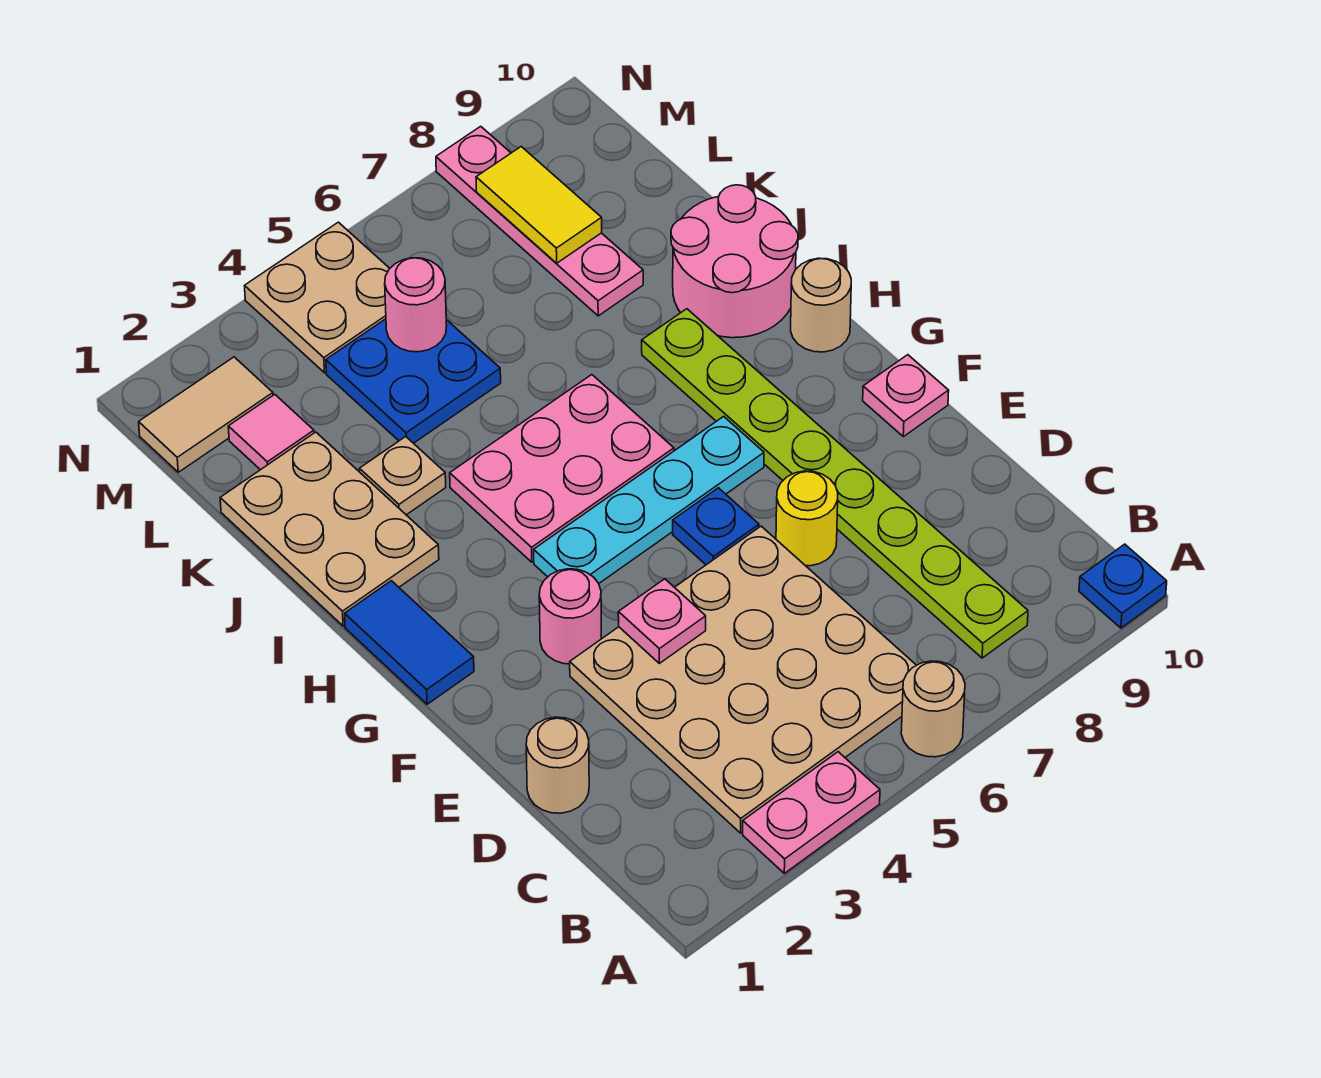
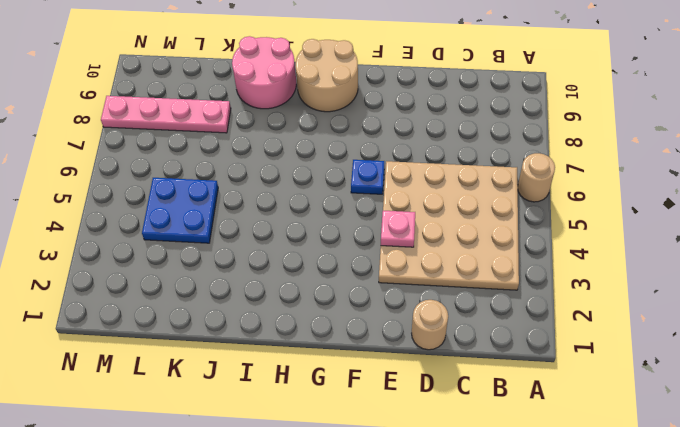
tan 2x2 round brick [296,39,358,112] -> tan 1x1 round brick [791,258,851,352]
none -> pink 1x2 plate [743,752,880,873]
none -> blue 1x1 plate [1079,544,1167,628]
none -> lime 1x8 plate [642,309,1028,658]

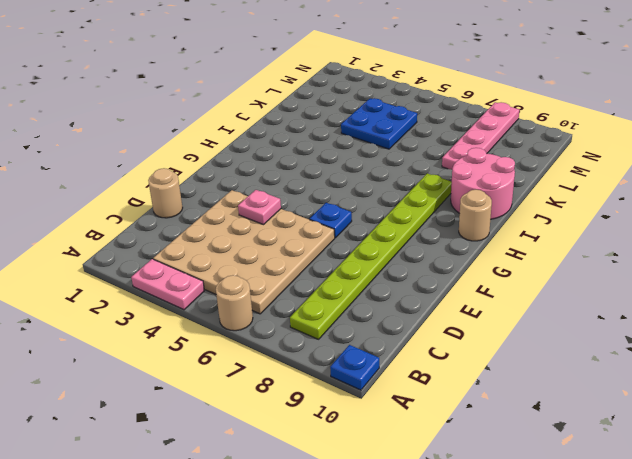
none -> yellow 1x1 round brick [776,471,838,566]
none -> pink 1x1 round brick [539,569,601,664]
none -> pink 1x1 plate [863,355,949,437]

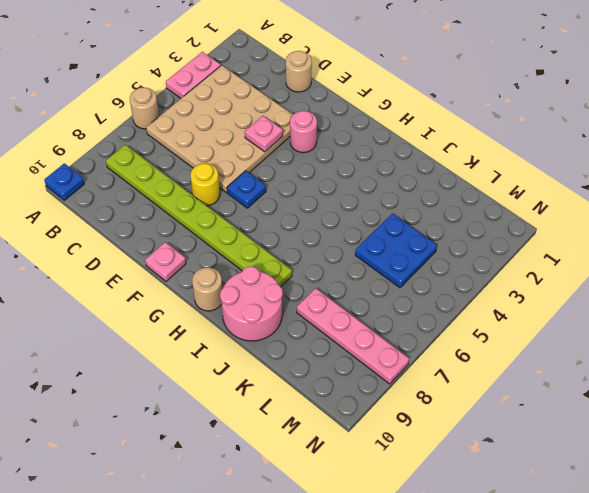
none -> blue 1x2 tile [345,581,474,704]
none -> cyan 1x4 plate [534,416,764,583]
none -> pink 2x3 plate [450,375,674,562]

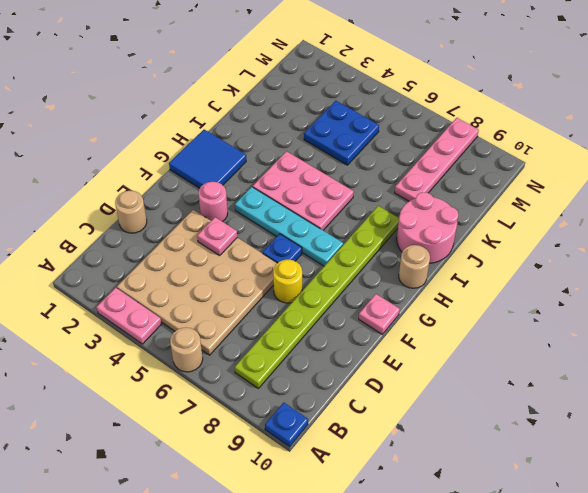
blue 2x2 tile [169,130,246,188] -> blue 1x2 tile [345,581,474,704]
none -> tan 2x3 plate [220,432,439,626]
none -> tan 1x1 plate [360,437,446,515]
none -> pink 1x1 tile [228,394,314,470]

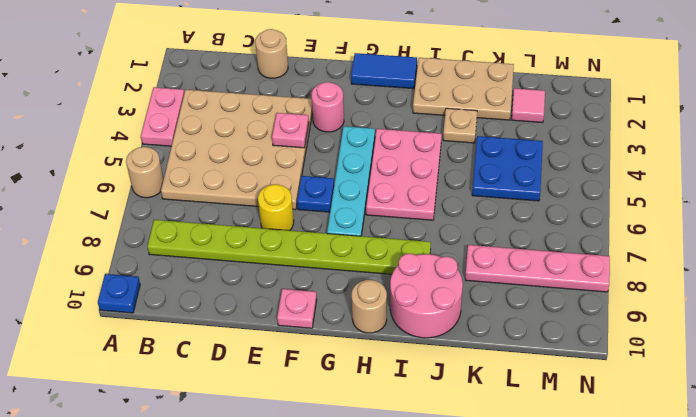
none -> tan 1x2 tile [139,357,273,472]
none -> tan 2x2 plate [245,222,390,373]
none -> pink 1x1 round brick [385,258,447,352]

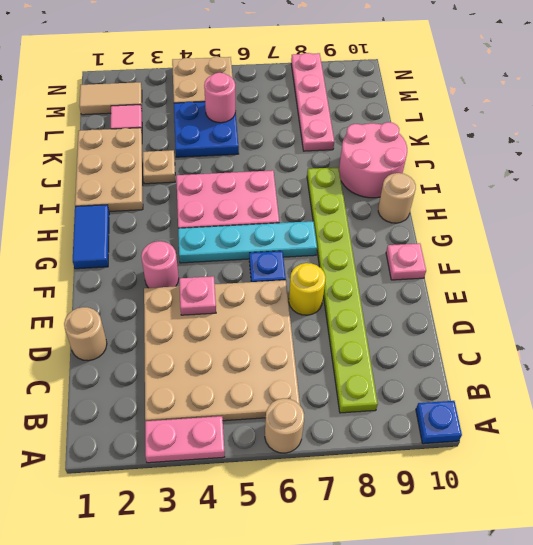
none -> yellow 1x2 tile [476,147,602,263]

